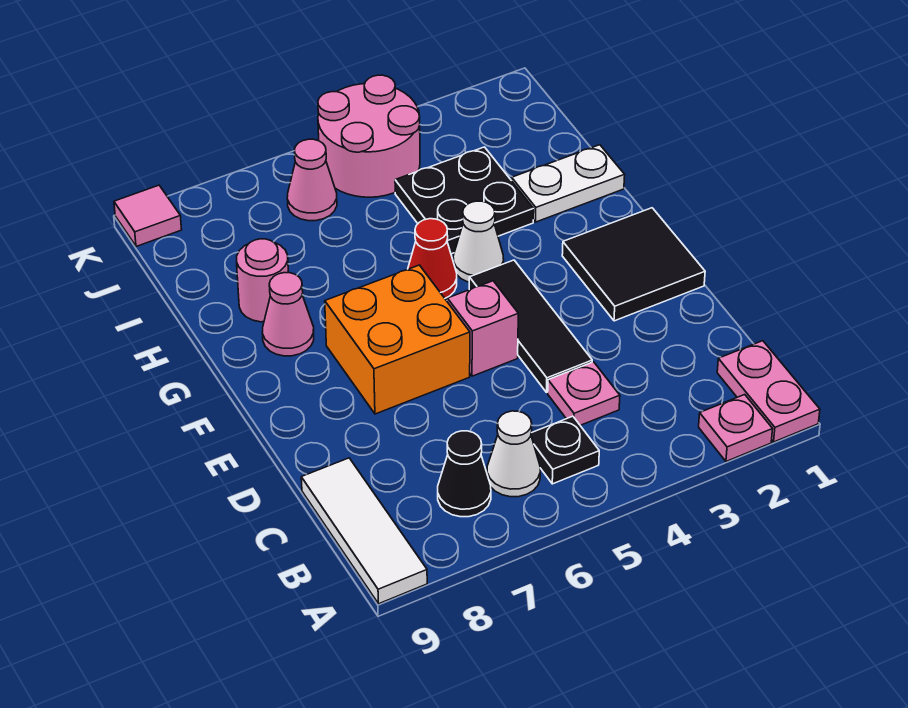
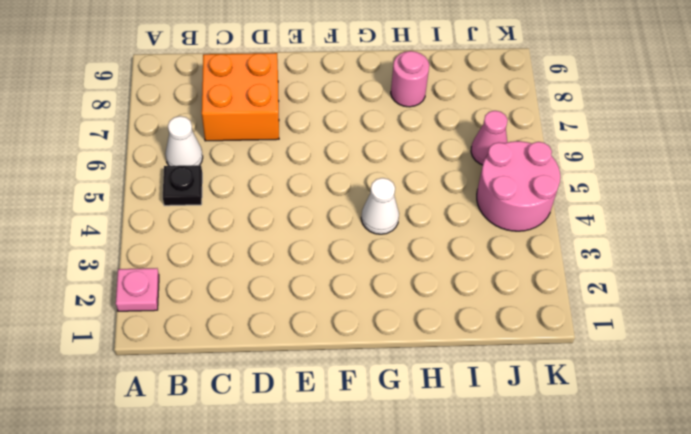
orange 2x2 brick [202,53,279,141] -> orange 2x2 brick moved to [325,265,470,414]
none -> pink 1x2 plate [717,341,820,442]
none -> white 1x3 tile [301,458,427,604]
none -> black 1x1 cone [438,431,491,517]

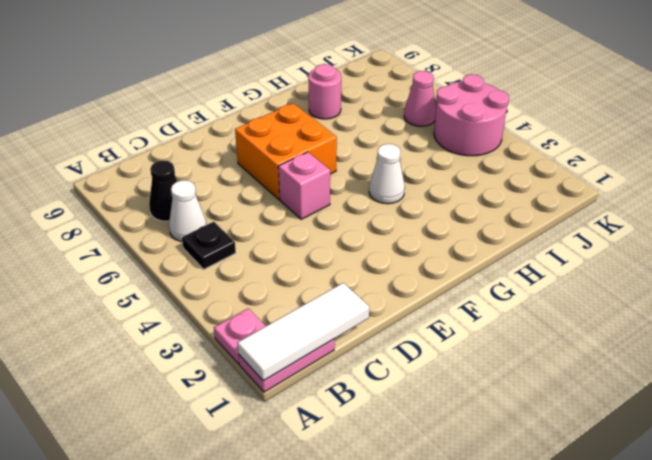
white 1x3 tile [237,283,369,381] -> white 1x3 tile moved to [301,458,427,604]
none -> pink 1x1 plate [548,362,620,425]
none -> black 1x3 tile [469,260,592,392]
none -> black 2x2 tile [562,208,705,321]

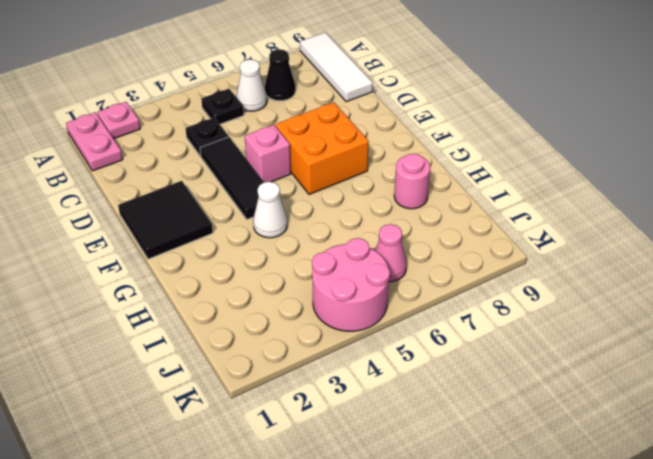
black 1x1 plate [186,118,228,156] -> pink 1x1 plate [548,362,620,425]
none -> red 1x1 cone [408,219,457,298]
none -> pink 1x1 cone [262,273,314,356]
none -> white 1x2 plate [512,145,625,222]

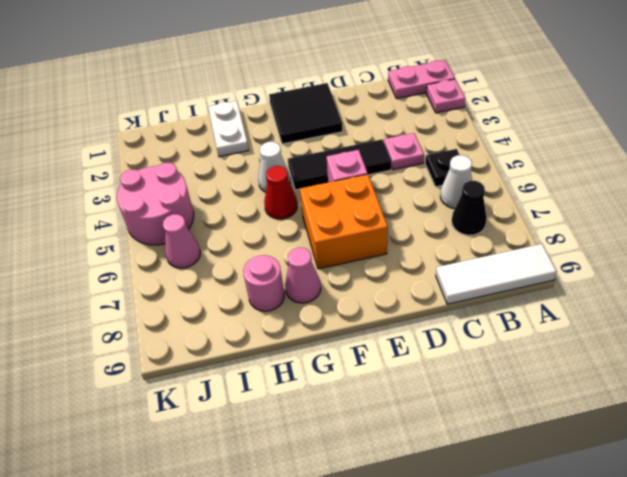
none -> black 2x2 plate [395,147,534,254]
none -> pink 1x1 tile [114,185,182,247]

